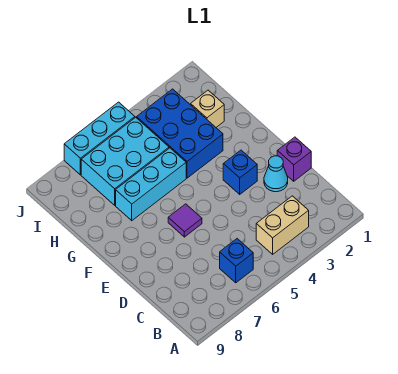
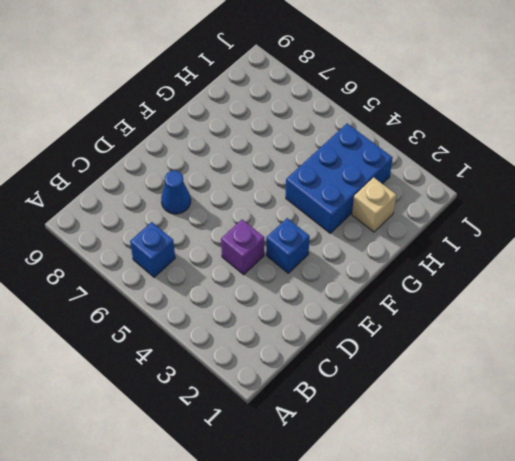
purple 1x1 brick [221,220,264,275] -> purple 1x1 brick moved to [277,137,311,181]
blue 1x1 cone [161,171,191,214] -> none
none -> tan 1x2 brick [256,196,309,254]
none -> cyan 1x1 cone [264,156,288,192]

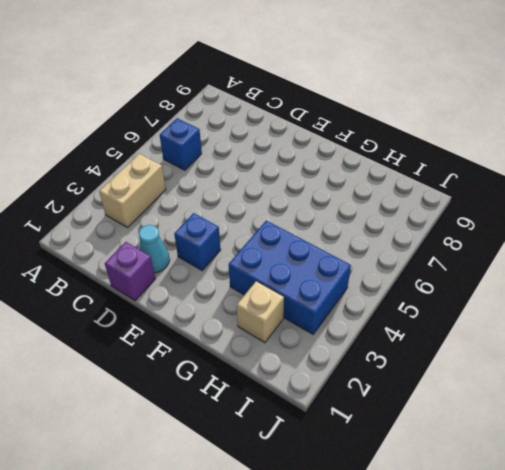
none -> purple 1x1 tile [168,204,202,237]
none -> cyan 1x3 brick [116,148,186,221]

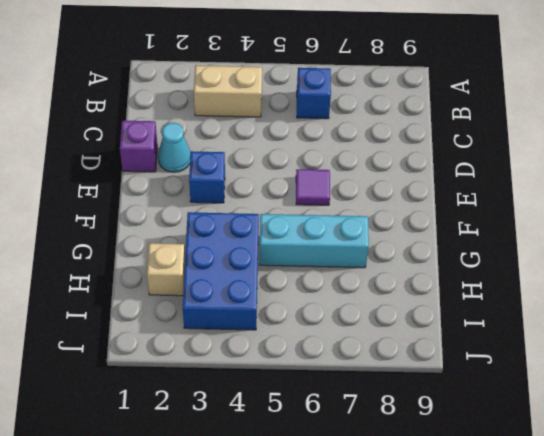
none -> cyan 2x3 brick [81,117,169,205]
none -> cyan 1x3 brick [64,102,135,175]

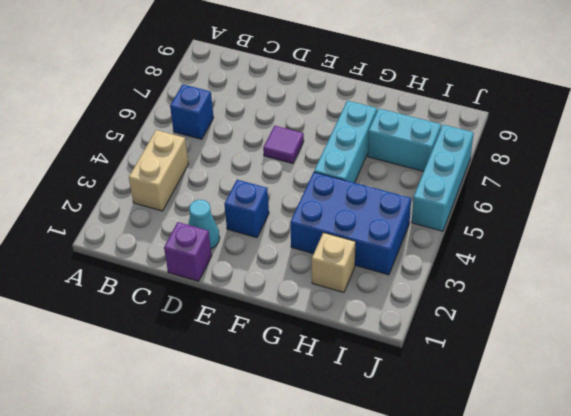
cyan 1x2 brick [368,109,441,171] -> cyan 2x3 brick [81,117,169,205]

